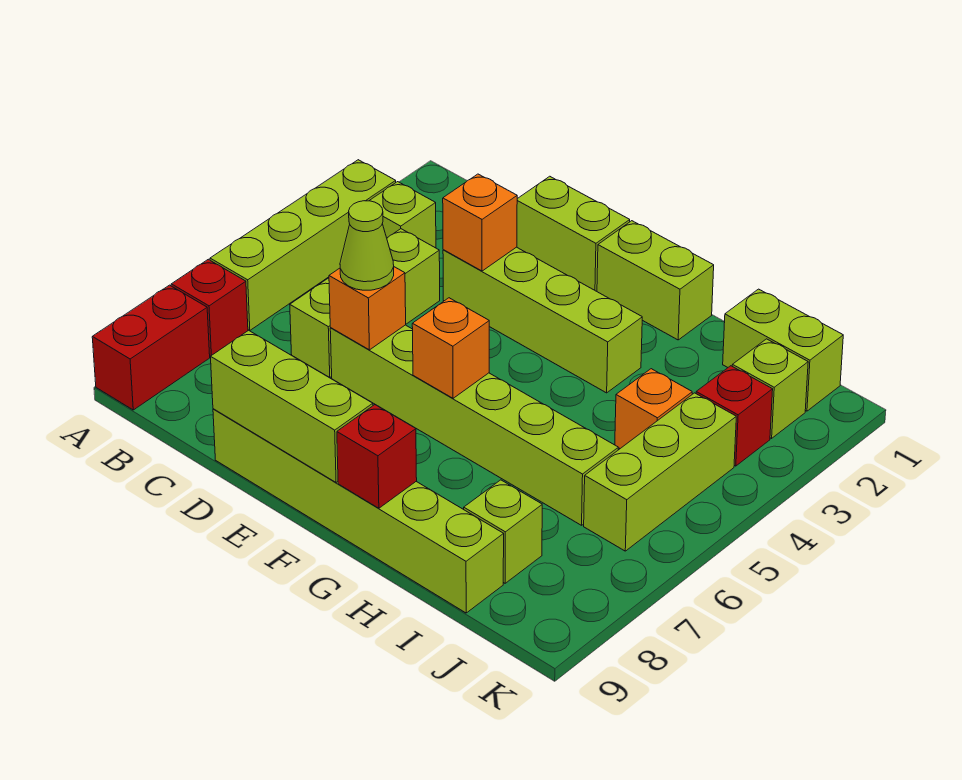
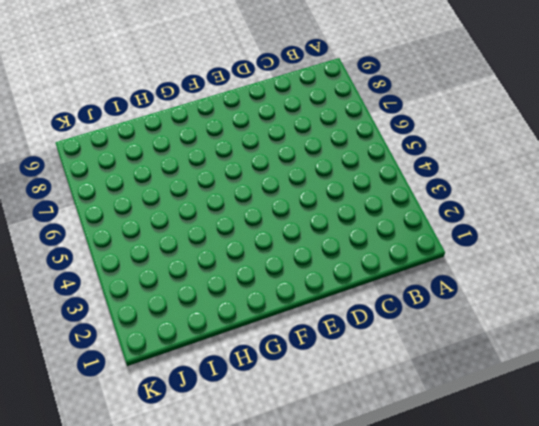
none -> lime 1x4 brick [210,160,396,331]
none -> red 1x1 brick [171,259,248,356]
none -> red 1x2 brick [92,285,210,410]

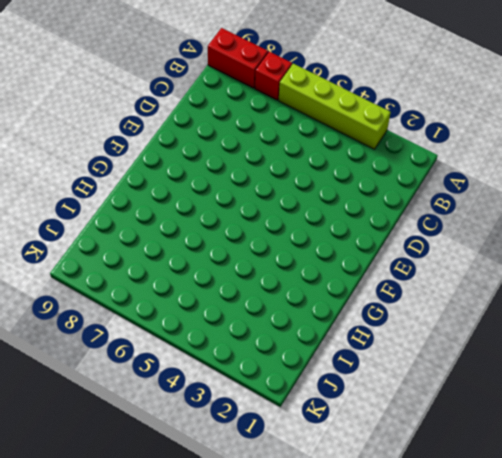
none -> lime 1x1 brick [369,182,436,248]
none -> lime 1x3 brick [290,229,440,378]
none -> lime 1x2 brick [517,176,630,291]

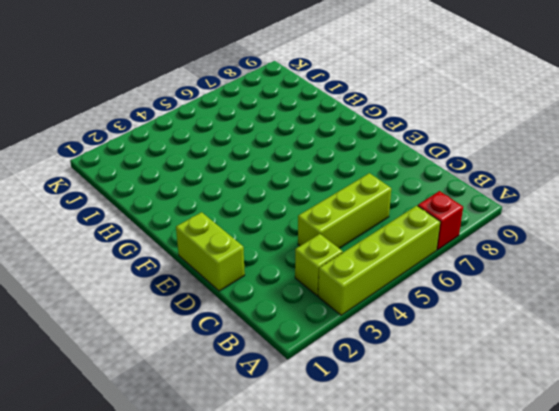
none -> red 1x2 brick [92,285,210,410]
none -> lime 1x4 brick [443,247,642,393]
none -> lime 1x6 brick [330,325,618,525]

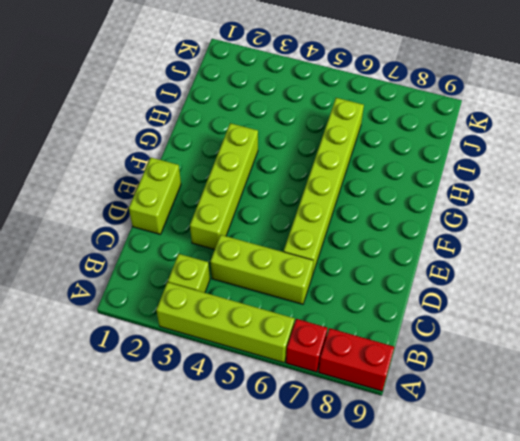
none -> lime 1x6 brick [213,409,504,613]
none -> lime 1x2 brick [597,221,714,340]
none -> lime 1x2 brick [723,289,843,411]

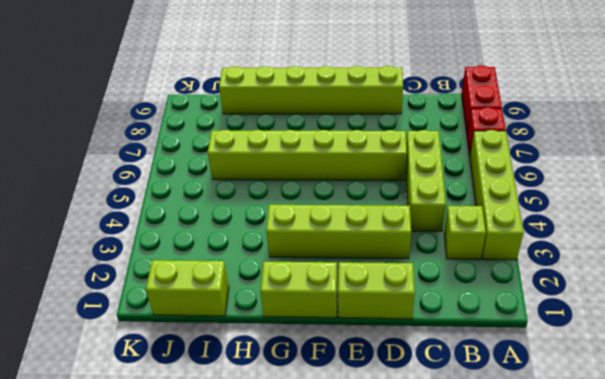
none -> orange 1x1 brick [615,369,692,448]
none -> lime 1x1 brick [464,480,542,583]
none -> lime 1x1 brick [732,339,808,438]

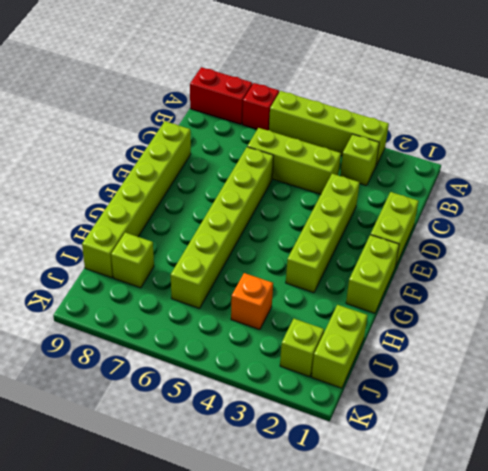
none -> red 1x1 brick [696,366,773,466]
none -> lime 1x3 brick [584,393,736,551]
none -> orange 1x1 brick [443,174,517,271]

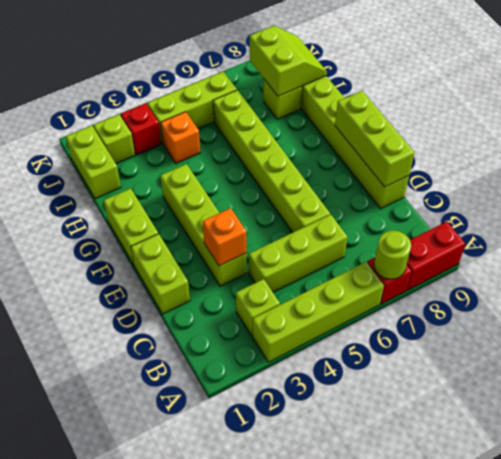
lime 1x1 round brick [374,231,411,279] -> none
lime 2x2 slope [250,26,327,96] -> none
none -> orange 1x1 brick [329,267,406,350]
none -> orange 1x1 brick [412,298,489,398]
none -> red 1x1 brick [337,405,417,508]

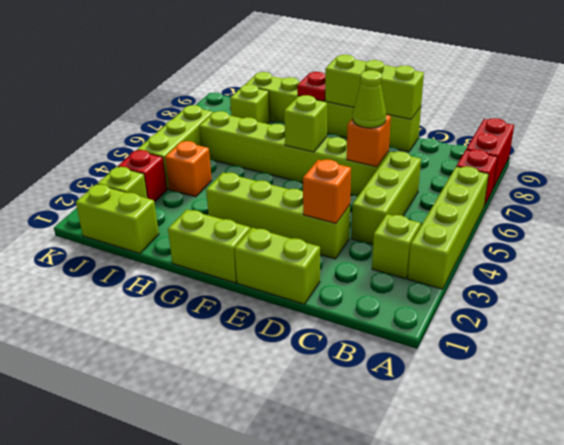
lime 1x1 brick [284,95,327,152] -> orange 1x1 brick [412,298,489,398]
red 1x1 plate [297,72,325,101] -> red 1x1 brick [337,405,417,508]

